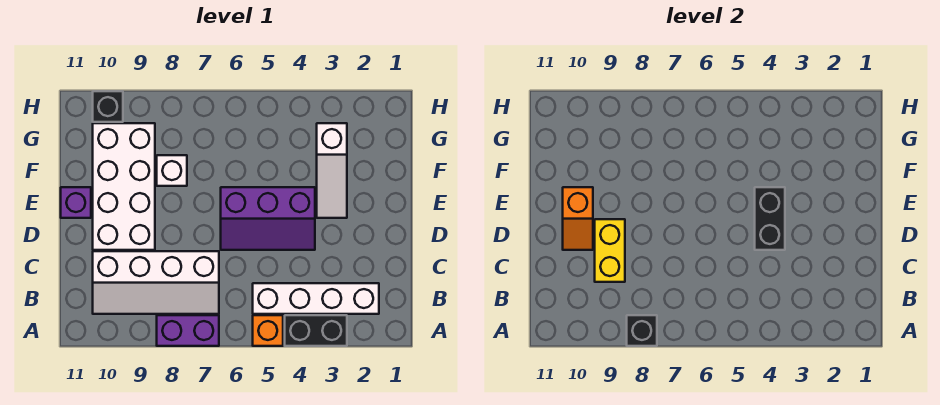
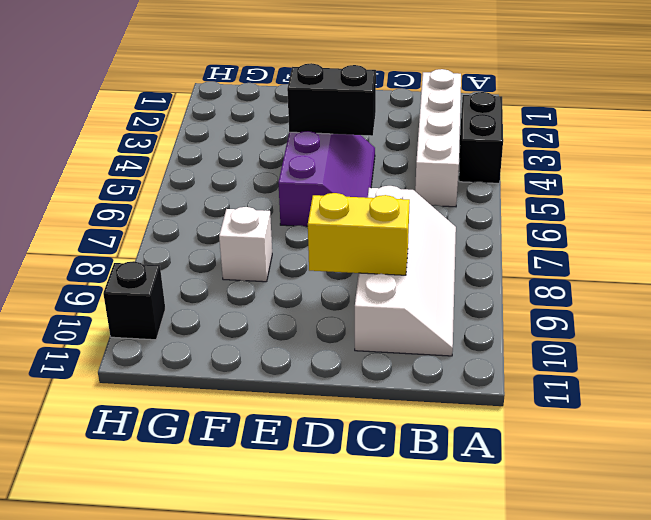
none -> orange 1x1 brick [253,315,283,346]
none -> purple 1x2 brick [157,315,219,346]
none -> white 2x4 brick [93,123,155,250]

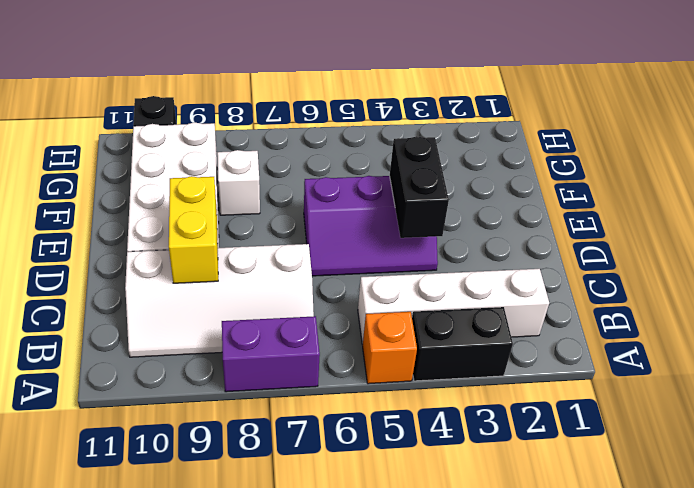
none -> white 1x3 slope [317,123,347,218]
none -> purple 1x1 brick [61,187,91,218]
none -> black 1x1 brick [627,315,657,346]

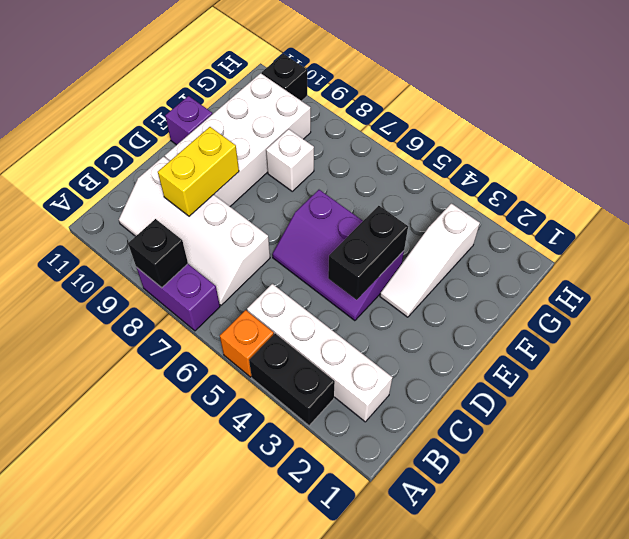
none -> orange 1x2 slope [563,187,593,250]

